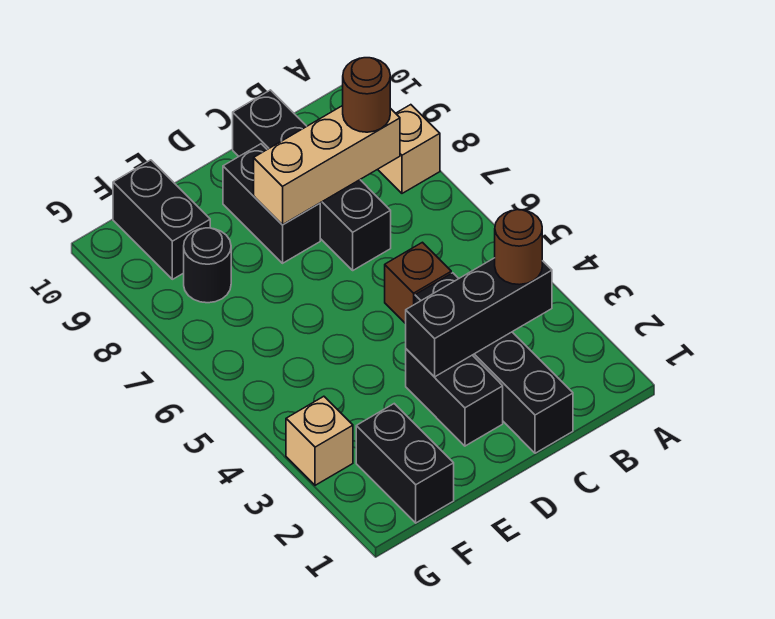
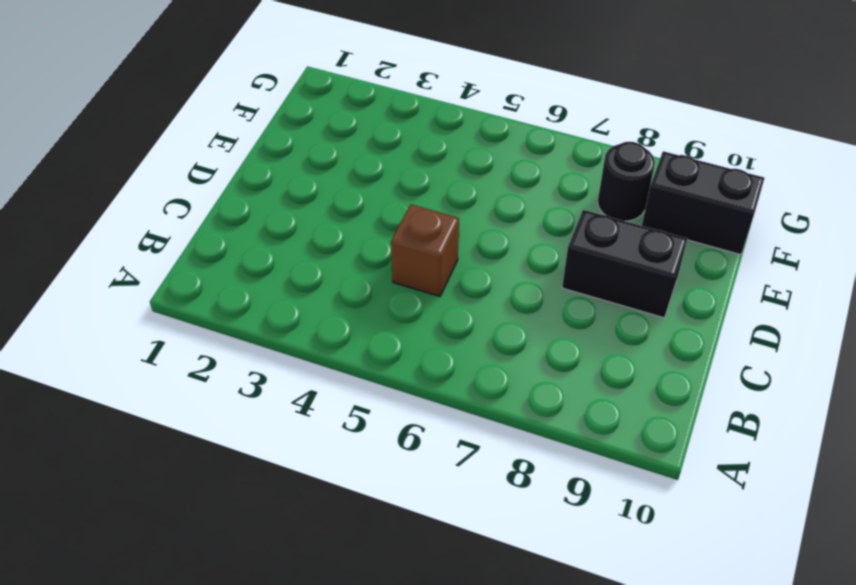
none -> tan 1x1 brick [378,105,440,193]
none -> black 1x4 brick [415,273,573,453]
none -> black 1x4 brick [233,90,391,270]

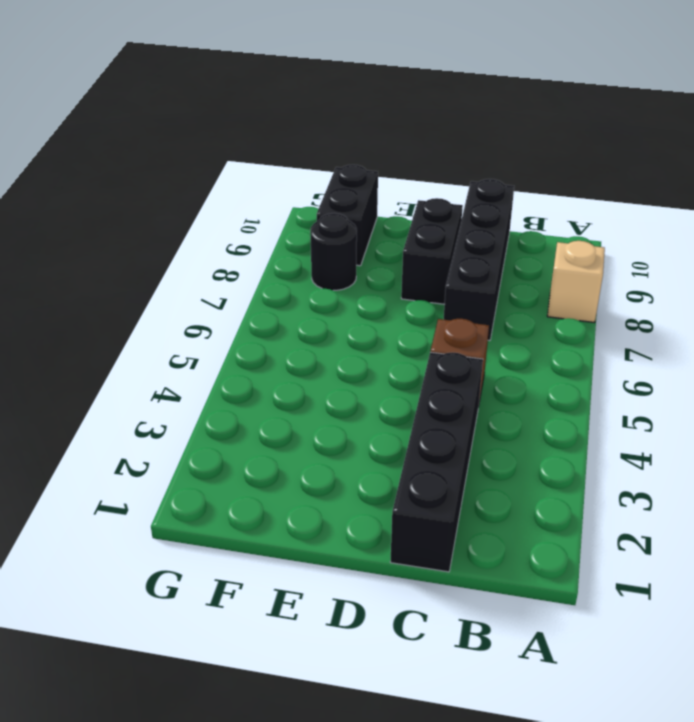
none -> black 1x2 brick [406,349,503,446]
none -> black 1x2 brick [356,404,454,523]
none -> tan 1x1 brick [286,396,353,485]

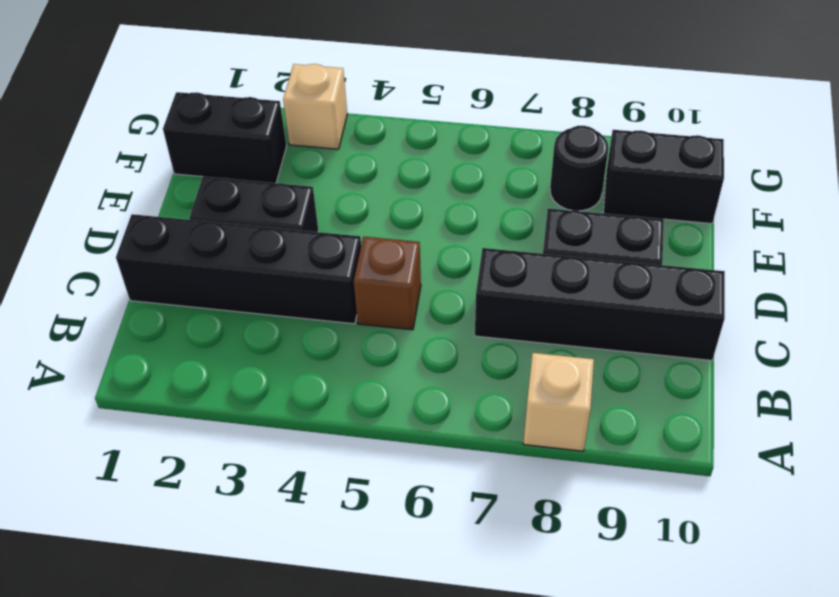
none -> black 1x3 brick [406,258,552,377]
none -> tan 1x3 brick [254,106,400,225]
none -> brown 1x1 round brick [495,210,542,285]

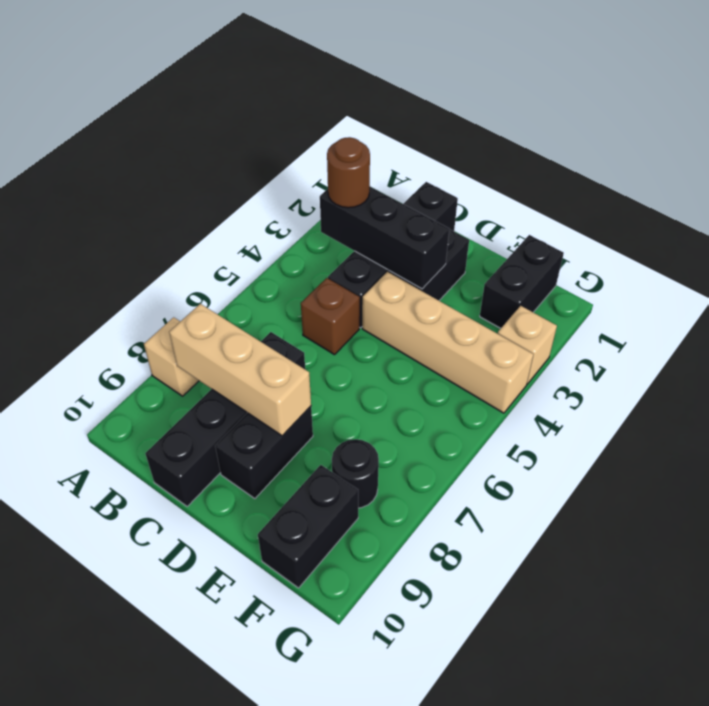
tan 1x4 brick [362,272,533,413] -> none
none -> brown 1x1 round brick [343,58,390,132]

